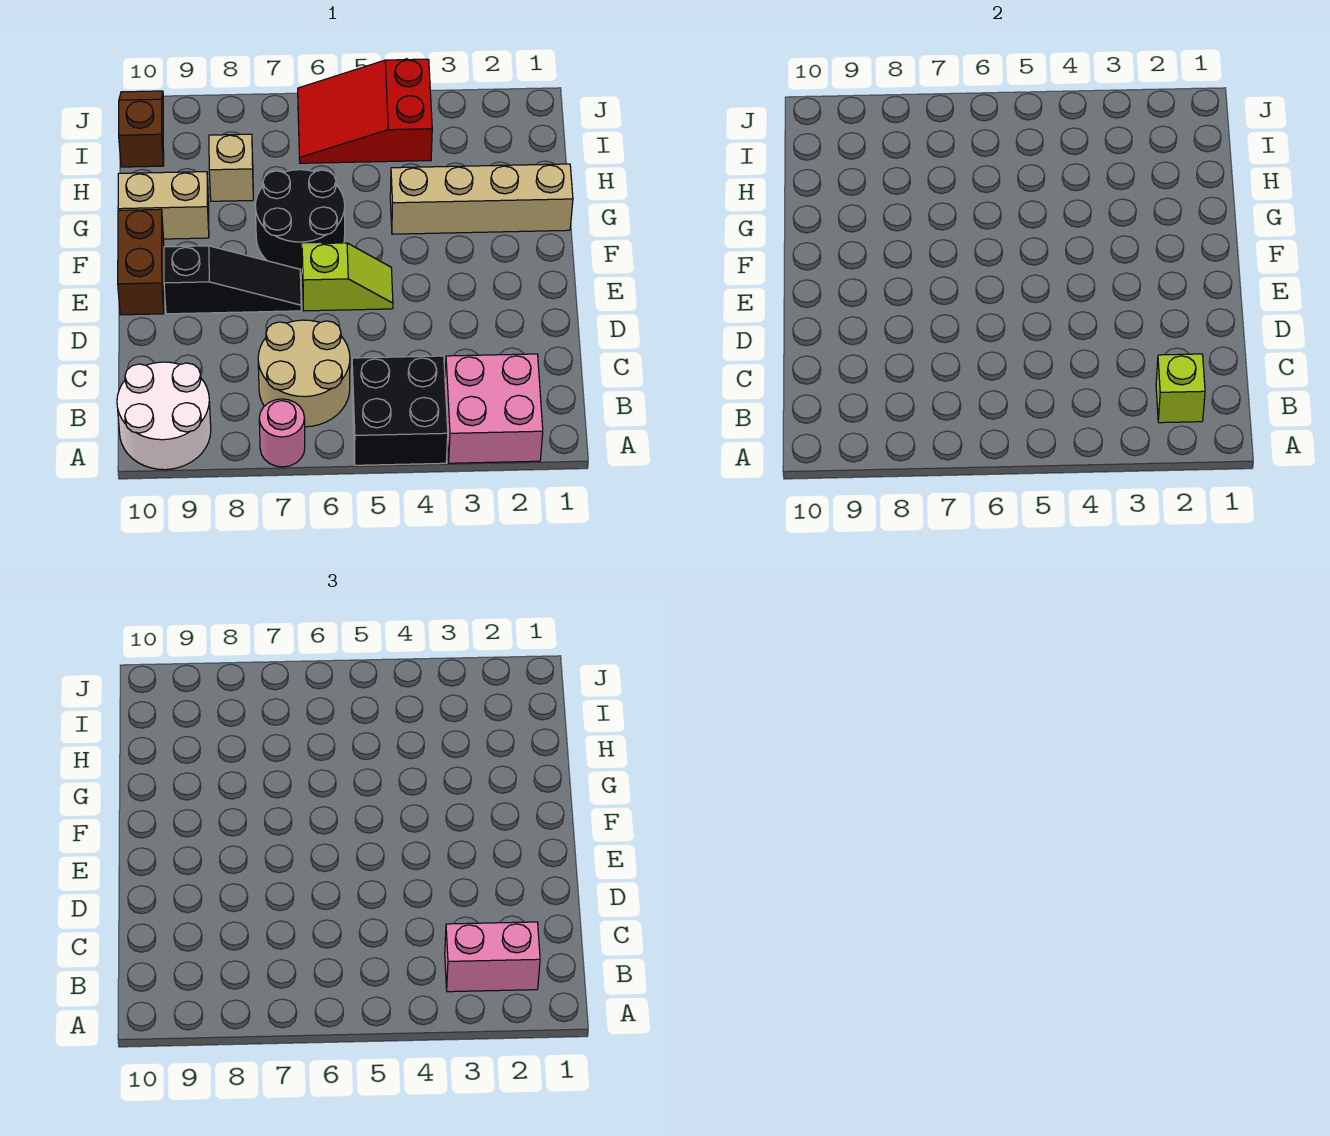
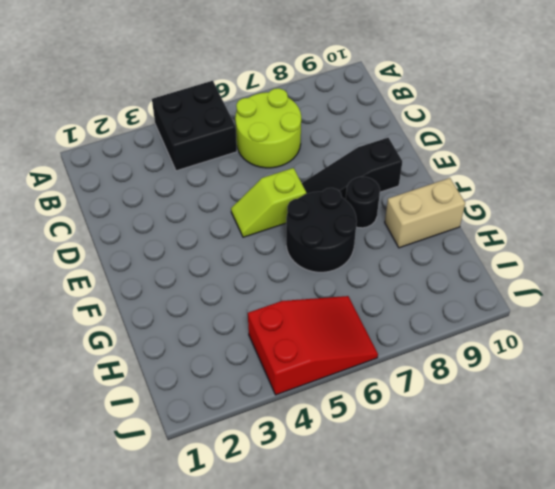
lime 2x2 round brick [235,88,301,168] -> tan 2x2 round brick [258,320,350,427]
black 1x1 round brick [346,177,380,228] -> none
none -> pink 2x2 brick [445,354,543,463]
none -> pink 1x1 round brick [259,399,305,467]
none -> white 2x2 round brick [117,362,211,470]

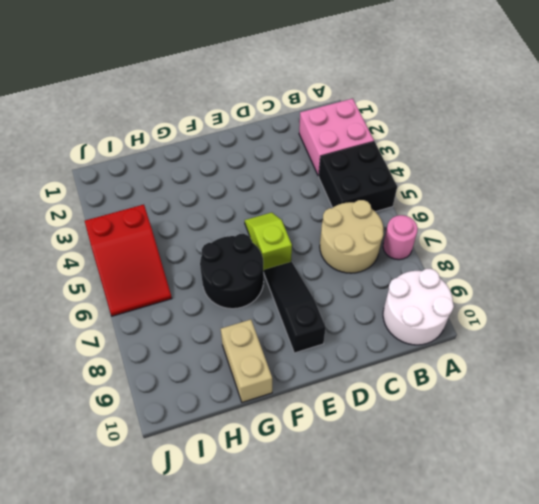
none -> brown 1x2 brick [118,209,164,315]
none -> tan 1x4 brick [390,164,573,234]
none -> tan 1x1 brick [209,134,253,201]

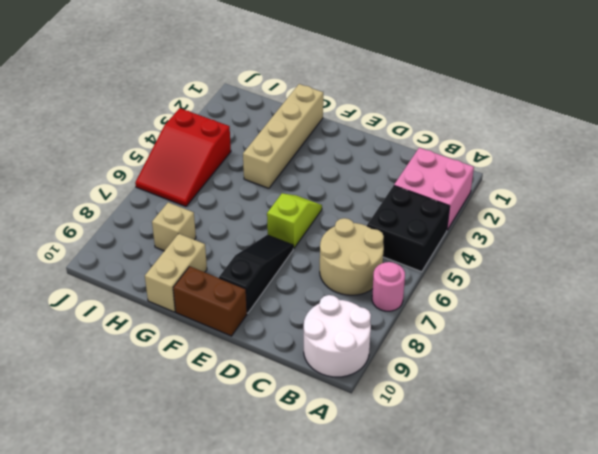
none -> black 2x2 round brick [255,170,345,273]
none -> brown 1x2 slope [119,91,164,167]
none -> lime 1x1 brick [1156,354,1205,423]

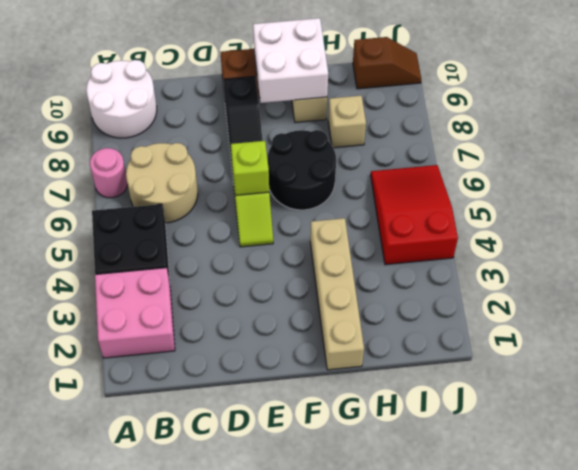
lime 1x1 brick [231,141,269,195] -> lime 1x1 brick moved to [1156,354,1205,423]
white 2x2 brick [253,18,328,103] -> none
none -> pink 1x2 brick [445,922,540,992]

